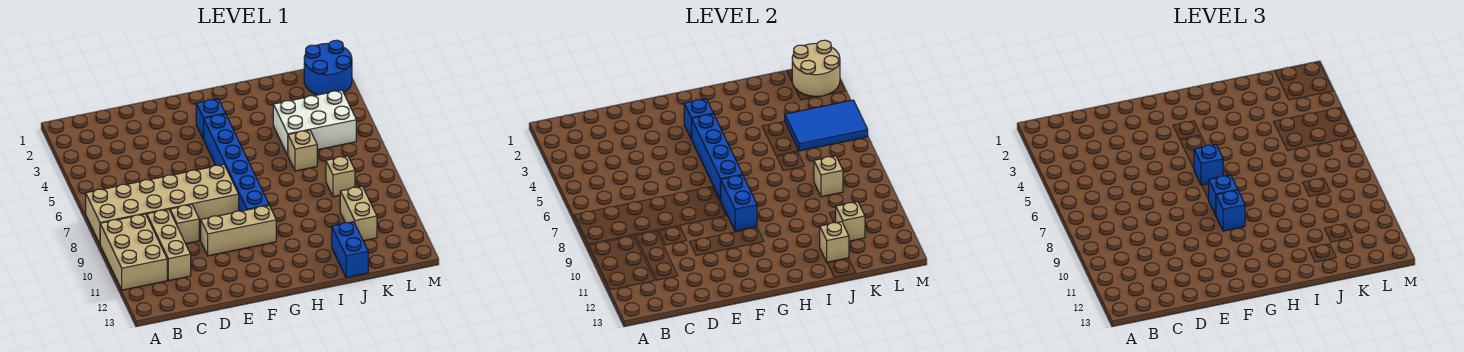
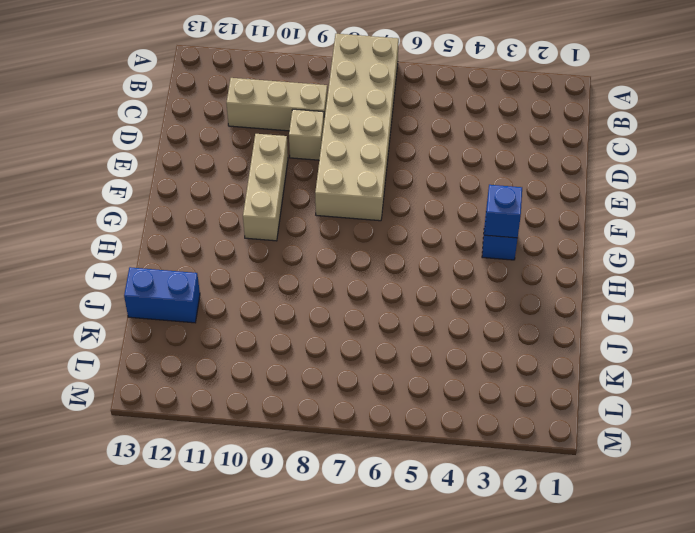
none -> tan 2x3 brick [100,214,167,290]
none -> blue 1x6 brick [203,114,269,211]
none -> white 2x3 brick [273,90,356,155]

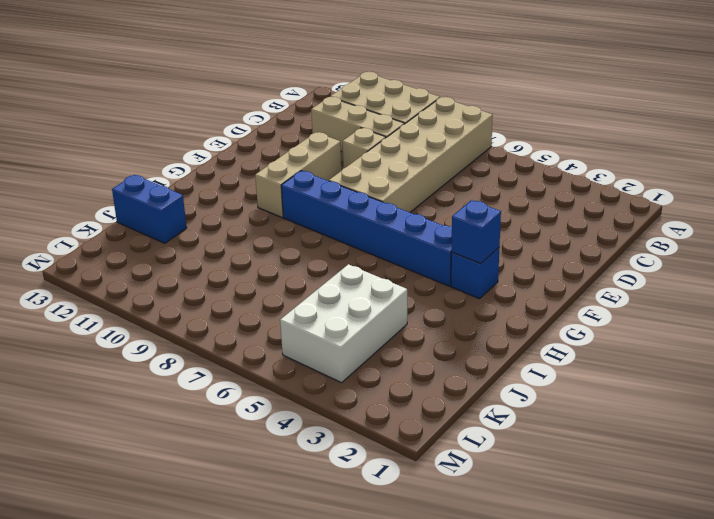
none -> tan 1x1 brick [288,130,317,171]
none -> tan 1x1 brick [326,156,355,197]
none -> tan 1x2 brick [340,186,377,241]

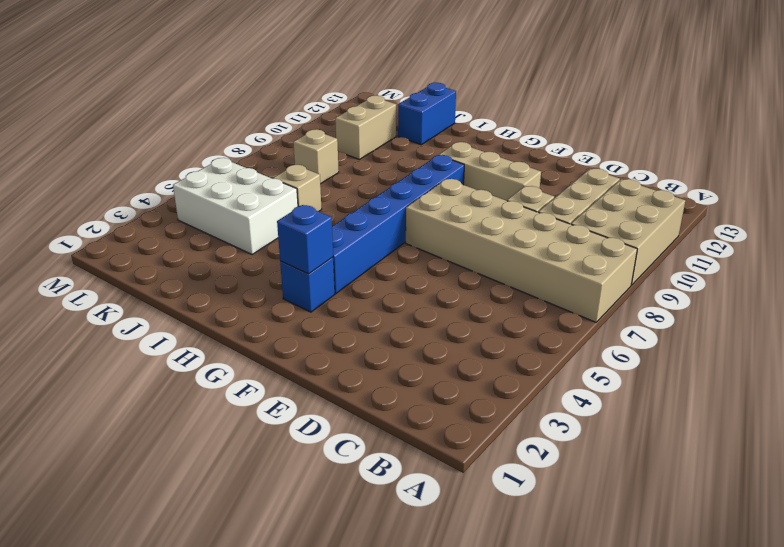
none -> blue 2x2 round brick [304,40,352,95]
none -> blue 1x4 brick [691,114,743,200]
none -> blue 1x2 brick [720,175,757,231]

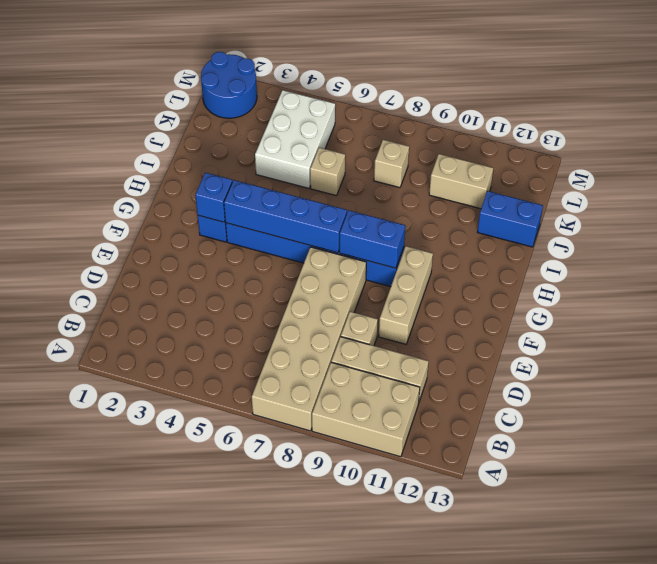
none -> tan 1x1 brick [820,222,849,262]
none -> blue 2x3 tile [785,100,868,151]
none -> tan 1x1 brick [814,156,843,197]

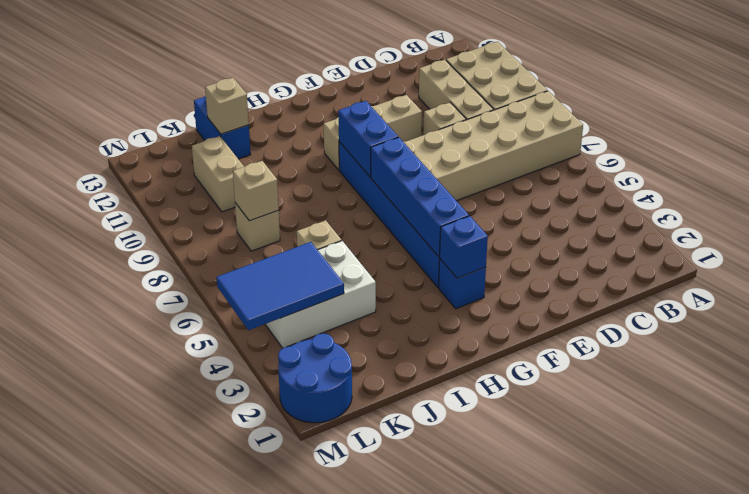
none -> tan 1x1 brick [836,202,865,241]
none -> tan 2x2 round brick [792,40,840,96]
none -> blue 1x1 brick [1194,145,1223,185]

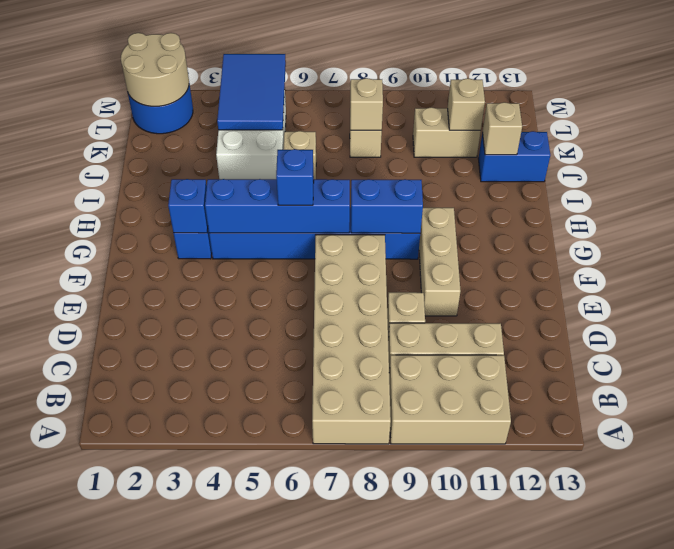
none -> blue 1x1 brick [1209,175,1238,215]
none -> blue 1x1 brick [1216,190,1245,231]

